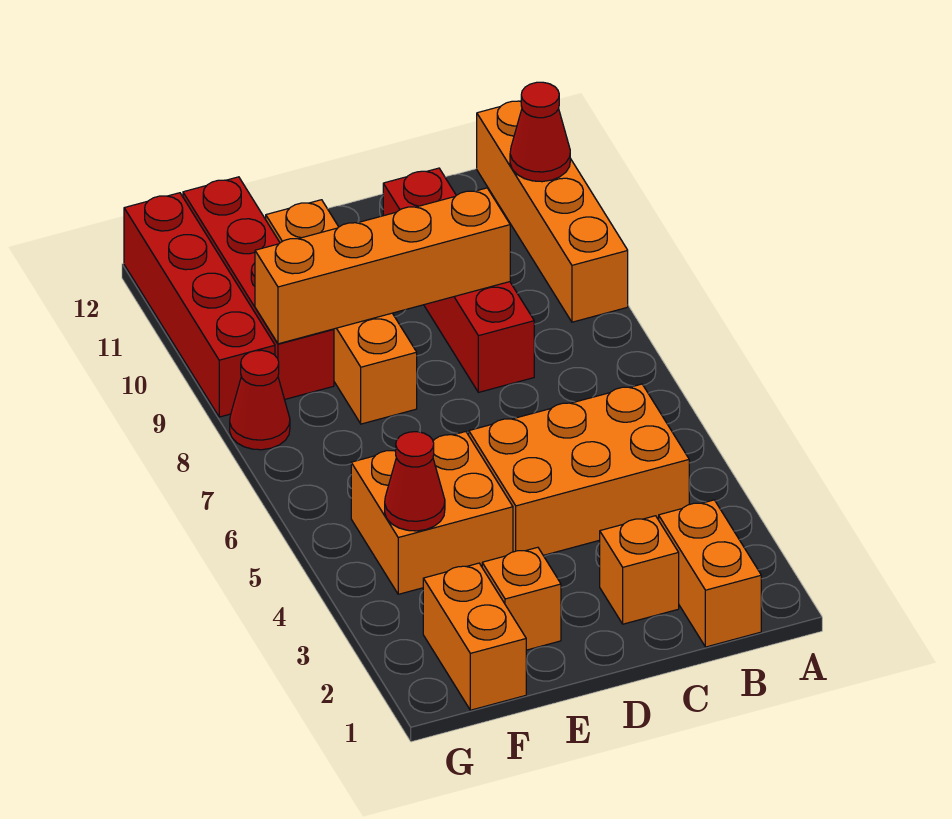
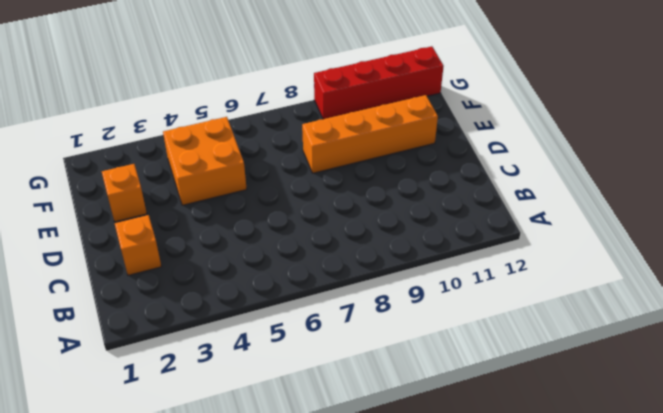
none -> orange 1x4 brick [477,101,628,322]
none -> orange 1x2 brick [659,500,761,647]
none -> orange 2x3 brick [469,384,689,555]

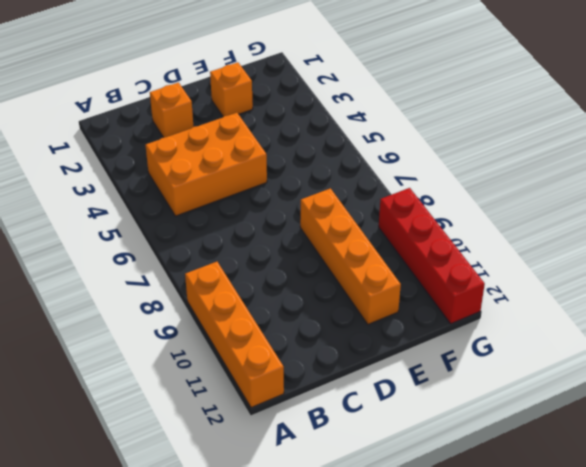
none -> orange 1x2 brick [659,500,761,647]
none -> red 1x4 brick [383,168,534,392]
none -> orange 2x2 brick [351,432,513,594]

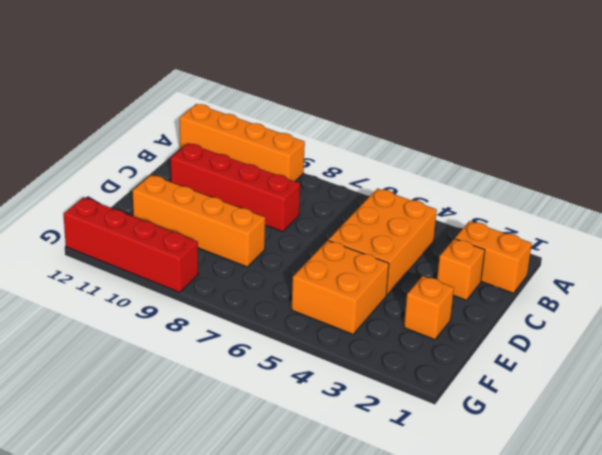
none -> orange 1x2 brick [423,563,526,710]
none -> red 1x4 brick [183,177,334,400]
none -> red 1x1 cone [230,350,290,450]

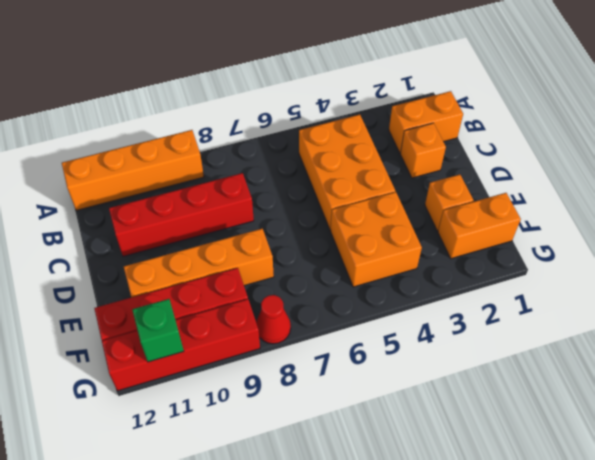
green 1x1 brick [132,299,184,362] -> none
none -> red 1x1 cone [510,82,570,182]
none -> orange 1x4 brick [255,188,510,344]
none -> red 1x1 cone [385,432,445,531]

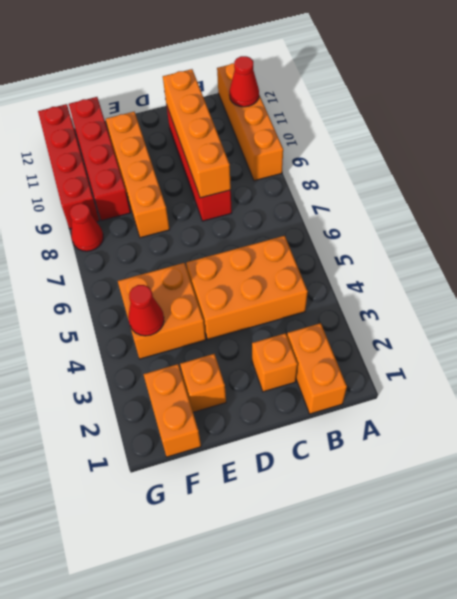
orange 1x4 brick [163,69,231,198] -> orange 1x4 brick turned to [255,188,510,344]

